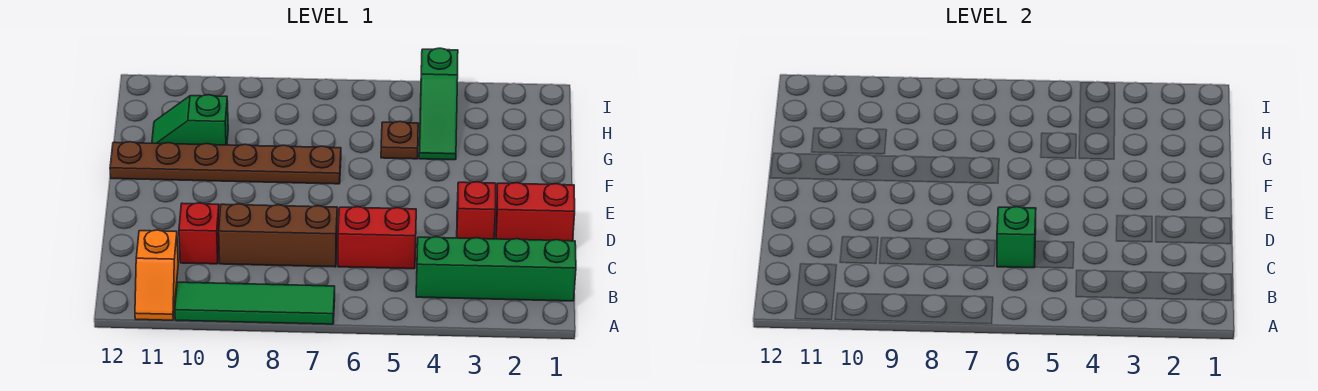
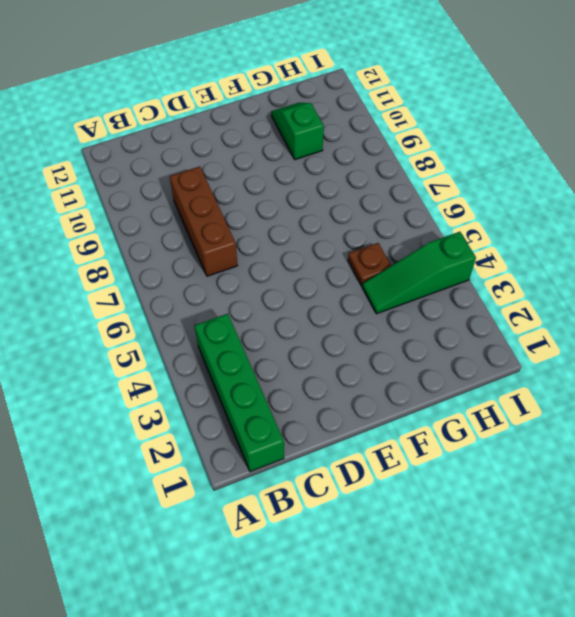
none -> green 1x4 tile [175,282,335,324]
none -> orange 1x2 slope [135,230,178,320]
none -> red 1x2 brick [338,207,416,269]

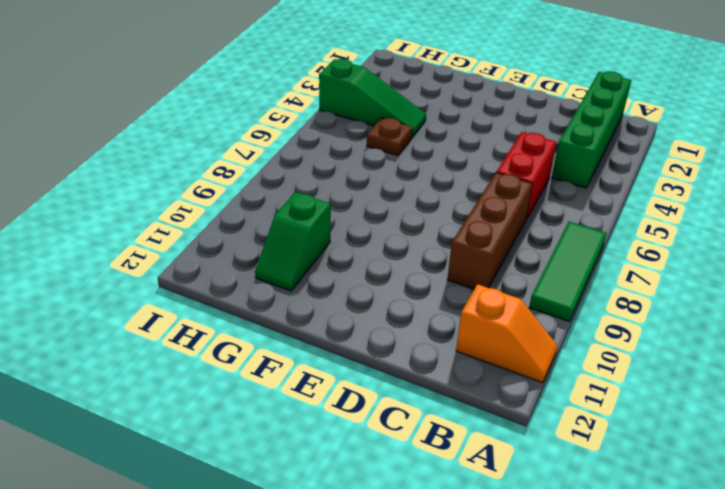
green 1x3 tile [529,222,606,322] -> green 1x4 tile [175,282,335,324]
none -> red 1x1 brick [179,203,219,264]
none -> red 1x2 brick [496,183,575,241]
none -> red 1x1 brick [457,182,496,239]

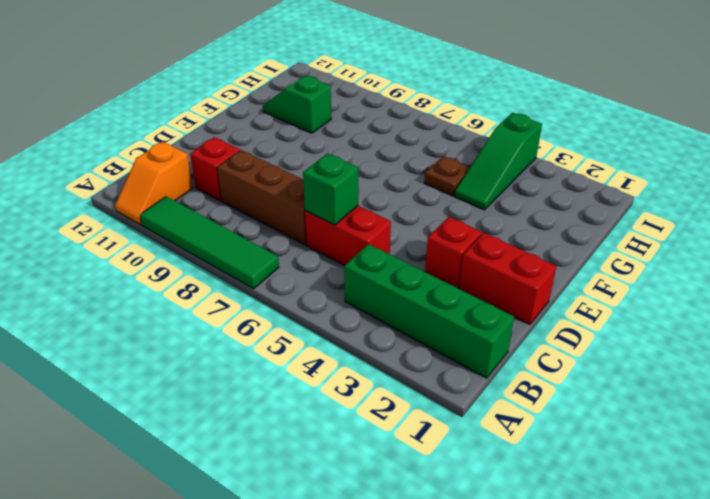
none -> brown 1x6 plate [110,142,341,184]

